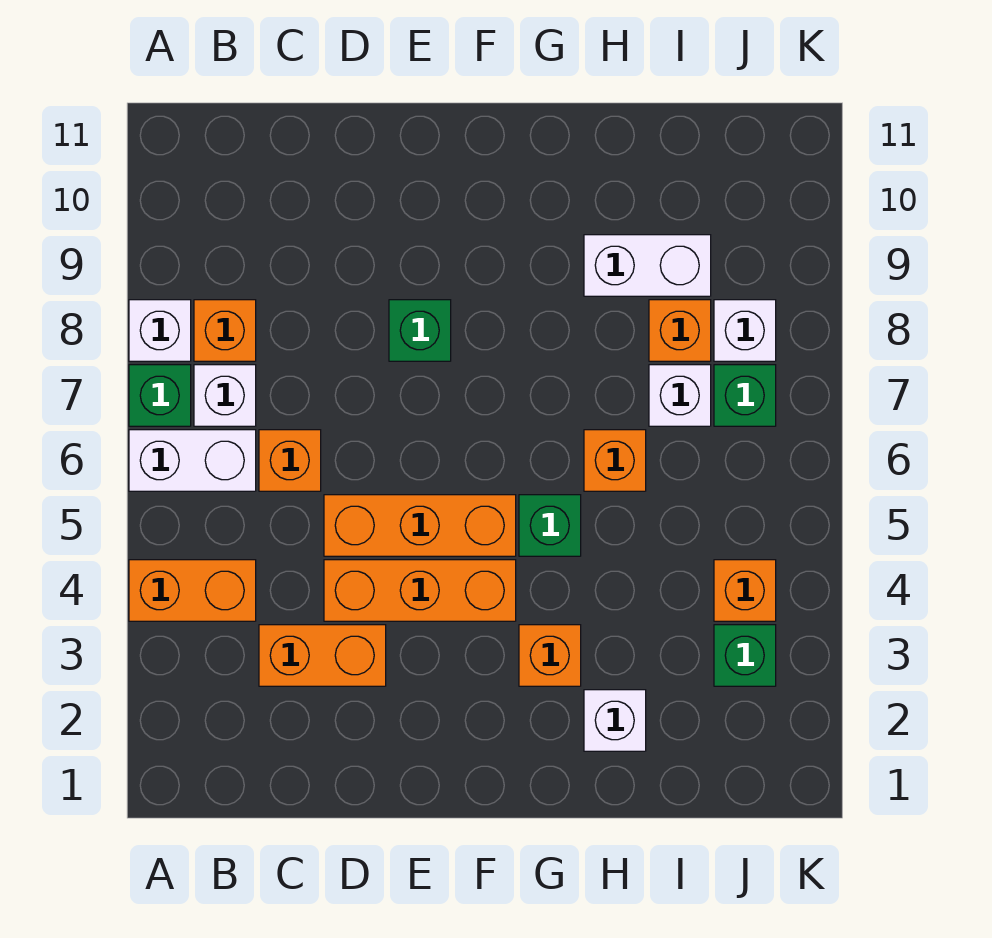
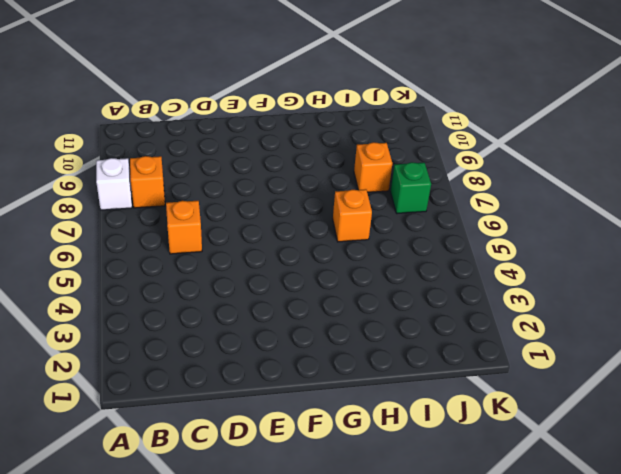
none -> orange 1x2 brick [129,560,256,621]
none -> white 1x2 brick [129,430,256,491]
none -> green 1x1 brick [129,365,191,426]

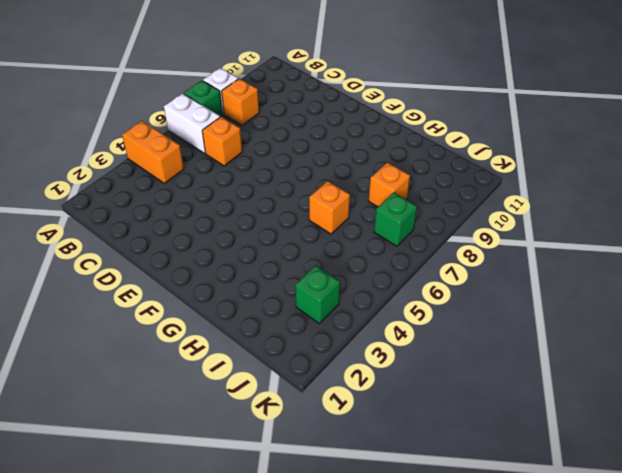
none -> white 1x1 brick [194,365,256,426]
none -> orange 1x2 brick [259,625,386,686]
none -> orange 1x3 brick [324,560,516,621]

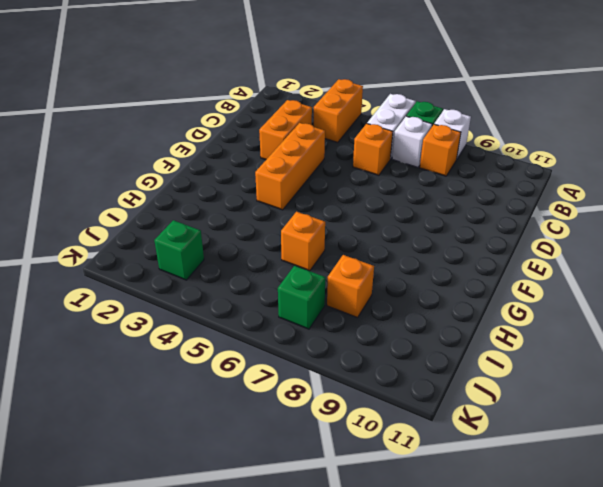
none -> orange 1x3 brick [324,495,516,556]
none -> green 1x1 brick [389,300,451,361]
none -> orange 1x1 brick [519,625,581,686]

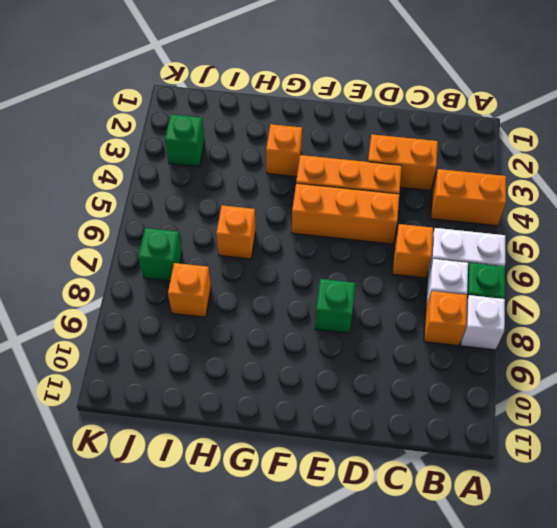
none -> green 1x1 brick [519,495,581,556]
none -> white 1x1 brick [584,690,646,751]
none -> white 1x2 brick [584,235,711,296]

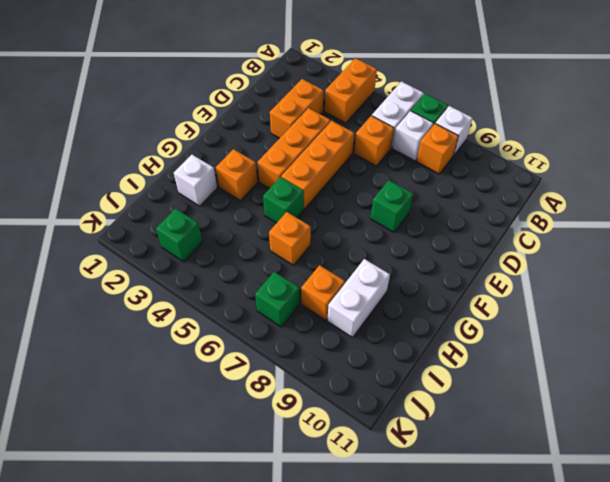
none -> white 1x1 brick [649,365,711,426]
none -> orange 1x1 brick [714,560,776,621]
none -> white 1x1 brick [714,300,776,361]

